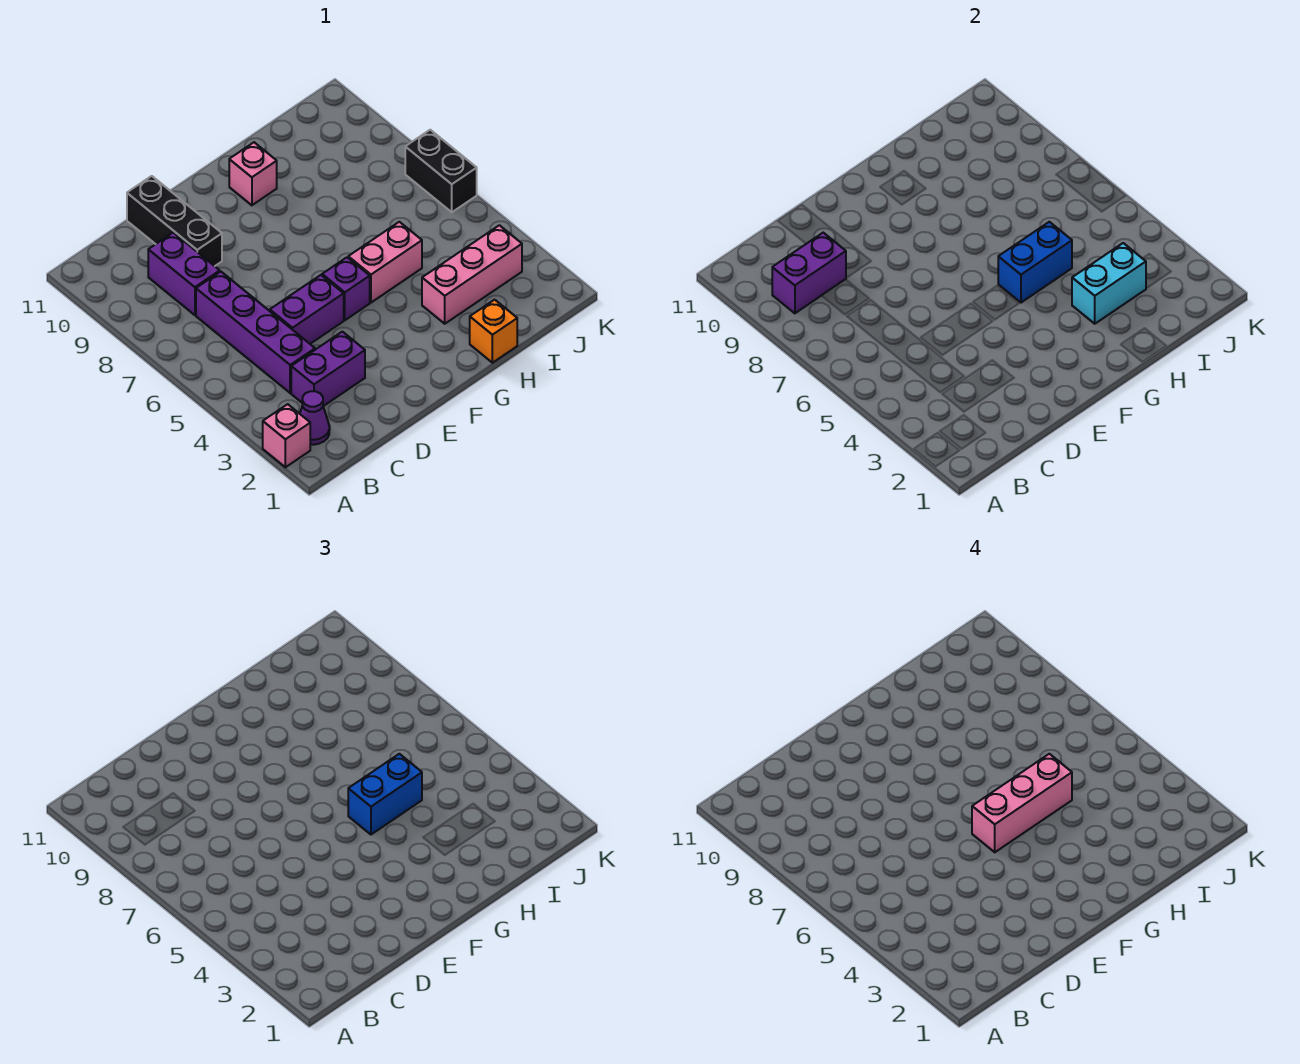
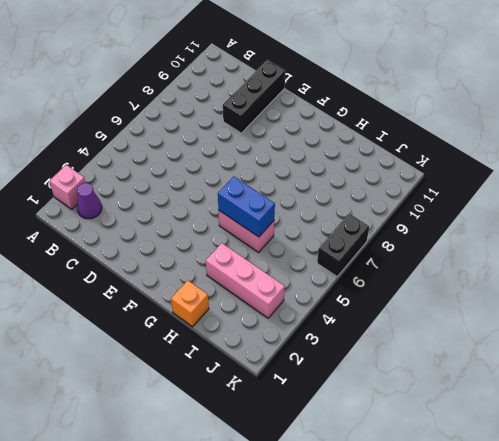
none -> purple 1x2 brick [291,332,365,406]
none -> purple 1x4 brick [196,272,315,393]
none -> purple 1x2 brick [148,233,220,315]

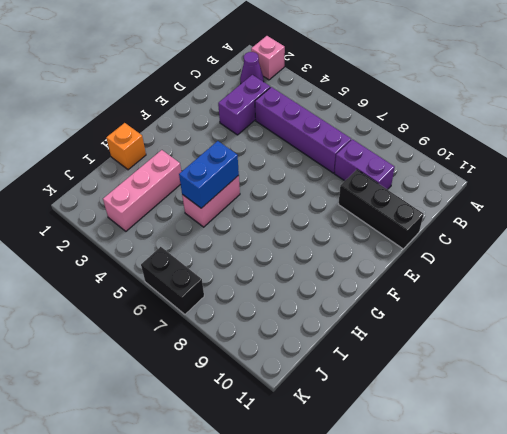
none -> purple 1x2 brick [270,275,344,344]
none -> purple 1x1 brick [322,257,370,320]
none -> pink 1x1 brick [229,142,277,205]

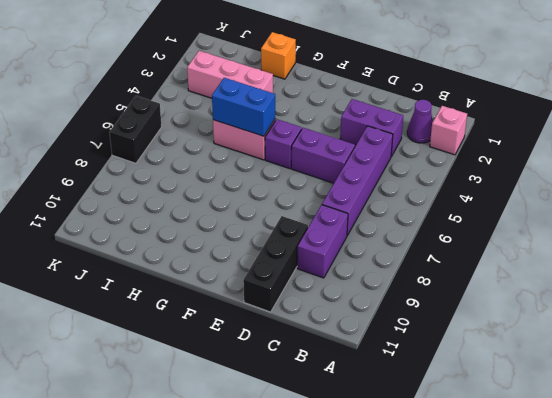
none -> pink 1x1 brick [229,142,277,205]
none -> purple 1x2 brick [772,233,846,313]
none -> cyan 1x2 brick [1072,243,1146,324]

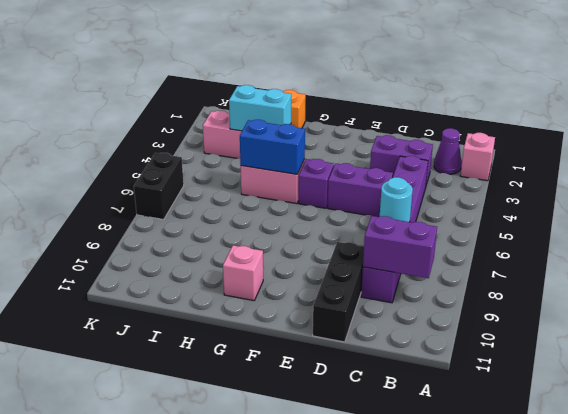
cyan 1x1 round brick [380,177,413,222] -> none
none -> blue 1x2 brick [348,754,422,835]
none -> pink 1x3 brick [972,754,1072,852]

